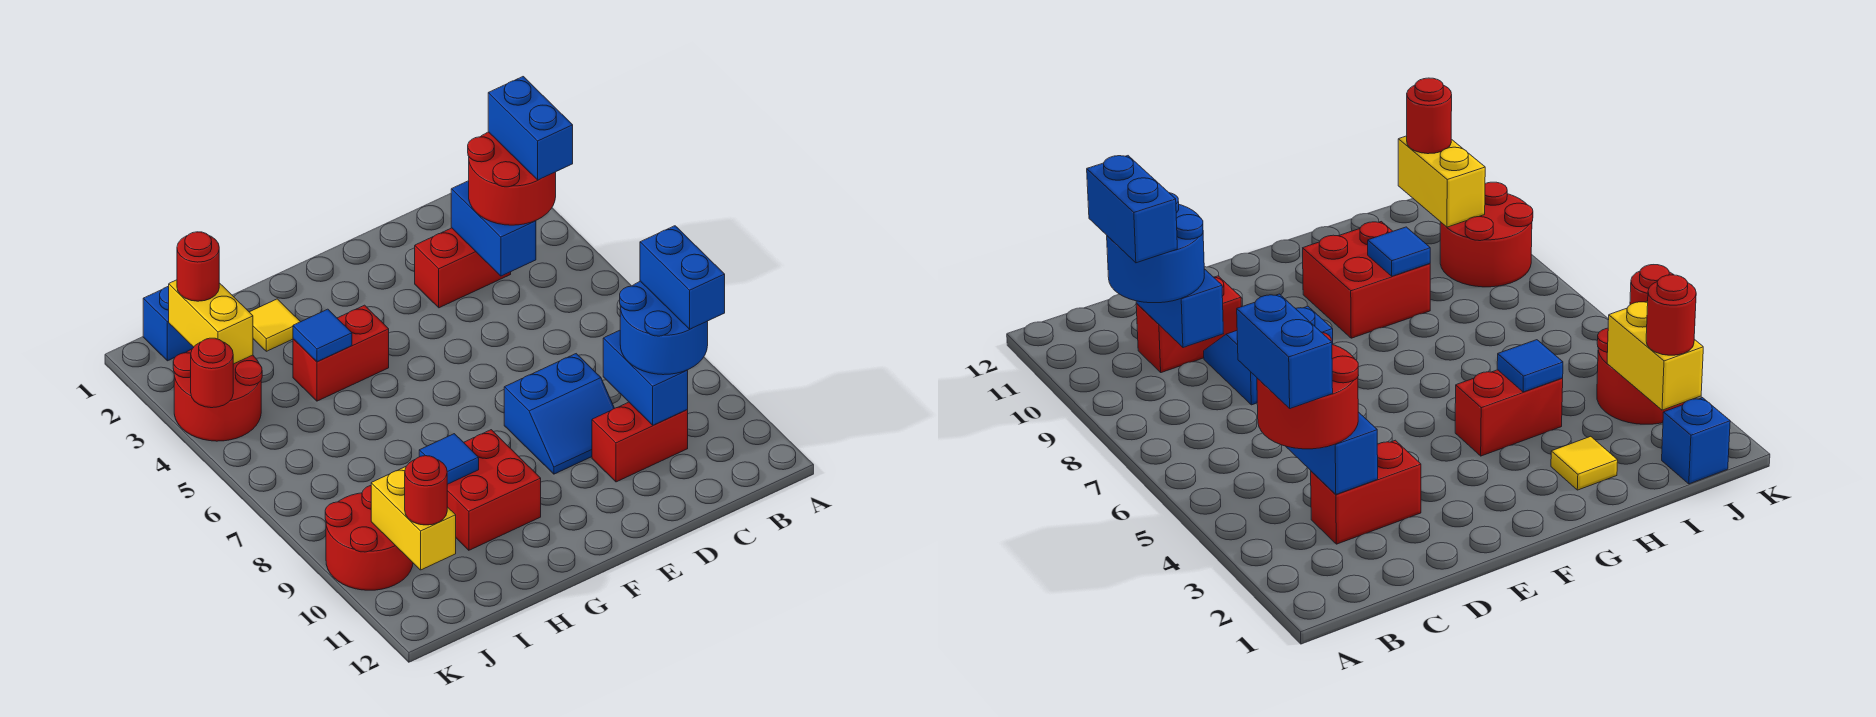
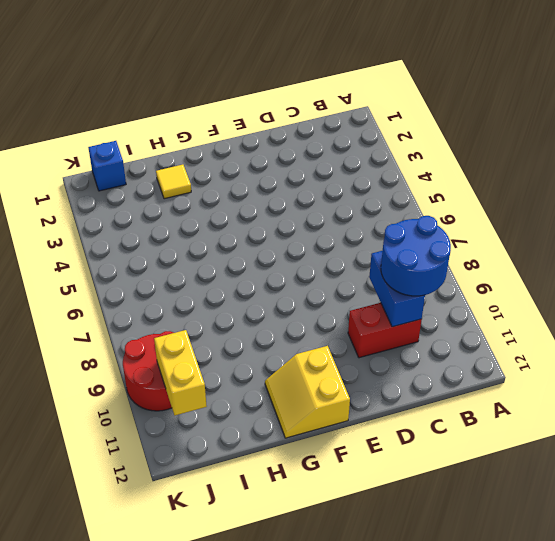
yellow 2x2 slope [265,346,350,438] -> none
none -> red 1x2 brick [415,228,511,308]
none -> blue 2x2 slope [504,354,614,474]
none -> red 1x2 brick [293,305,389,401]

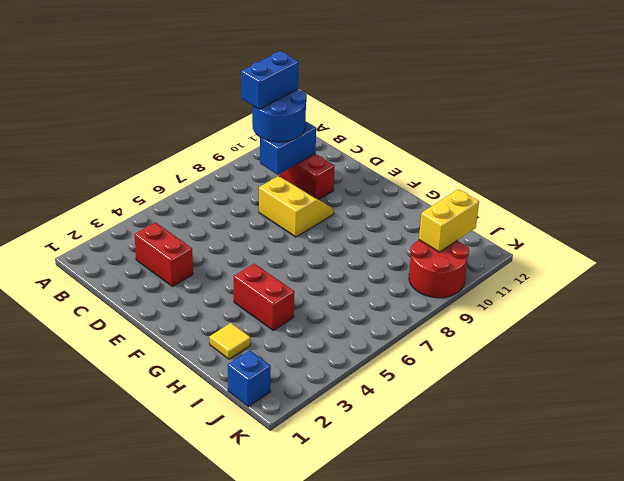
yellow 2x2 slope [259,176,334,237] -> blue 2x2 slope [504,354,614,474]
none -> red 2x2 brick [447,430,541,550]
none -> red 2x2 round brick [173,349,262,441]
none -> blue 1x2 brick [451,181,536,276]

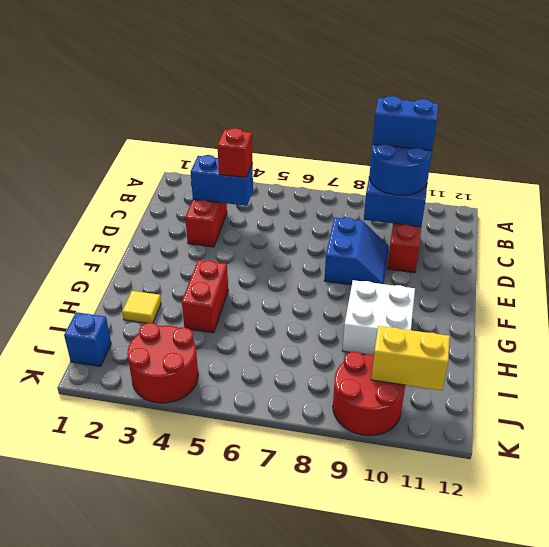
red 1x1 brick [217,128,252,178] -> red 2x2 round brick [468,132,556,225]
white 2x2 brick [342,280,415,355] -> red 2x2 brick [447,430,541,550]
none -> blue 1x1 tile [293,309,352,362]
none -> blue 1x1 tile [419,434,479,484]
none -> yellow 1x2 brick [169,280,253,364]

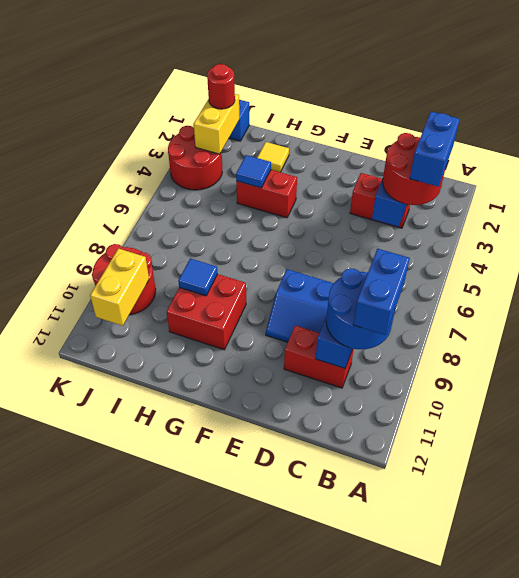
none -> red 1x1 round brick [191,338,233,408]
none -> red 1x1 round brick [405,456,447,525]

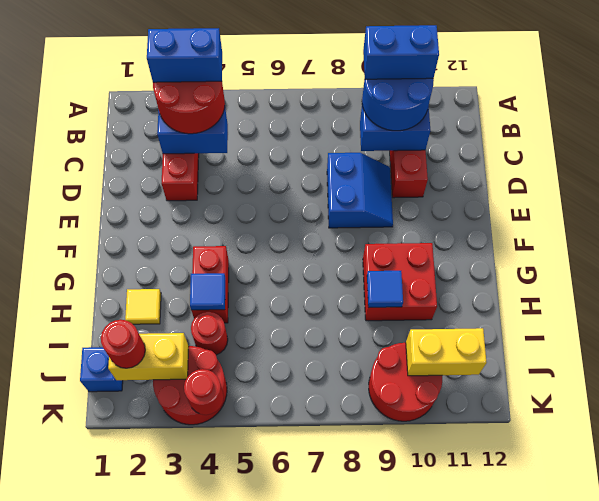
red 1x1 round brick [191,312,228,355] -> red 1x1 round brick moved to [405,456,447,525]

